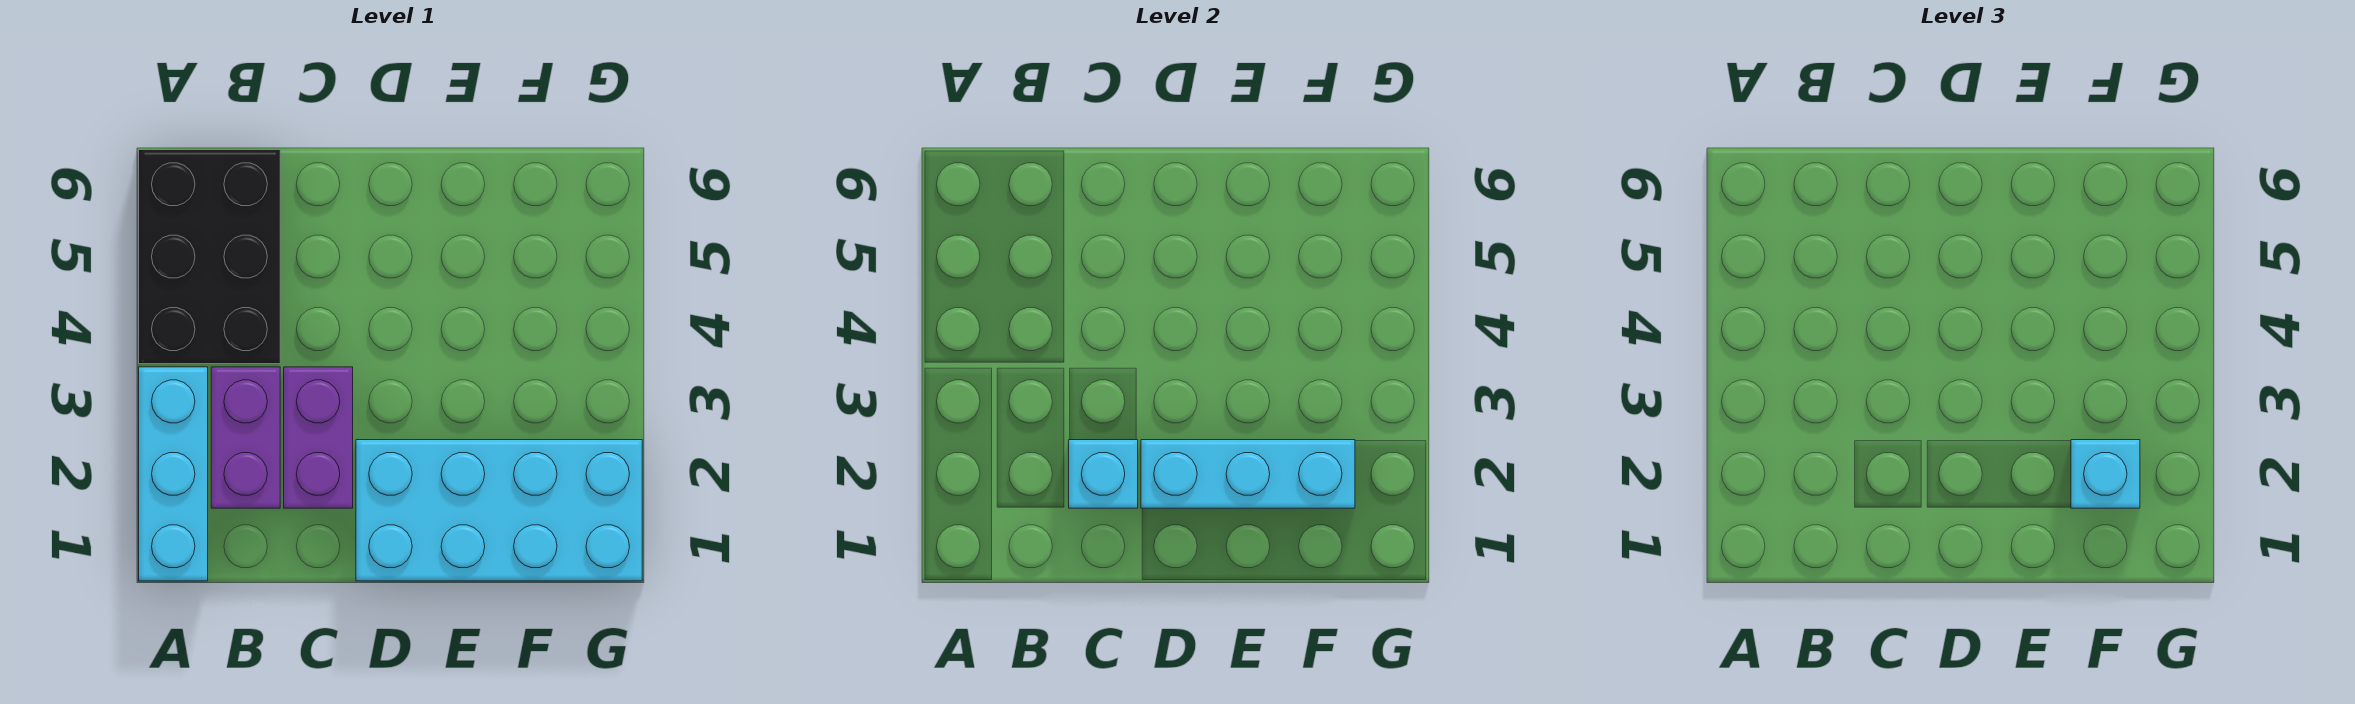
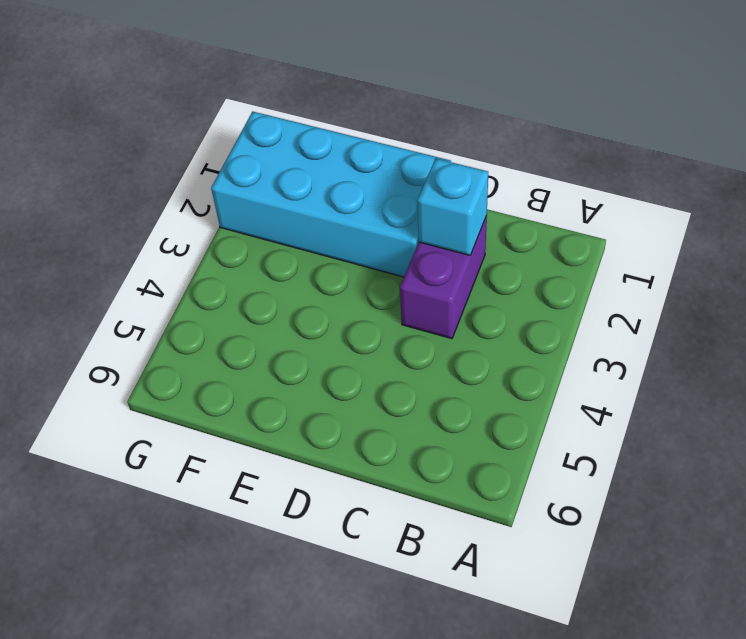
none -> cyan 1x3 brick [139,367,208,581]
none -> black 2x3 brick [139,150,280,364]

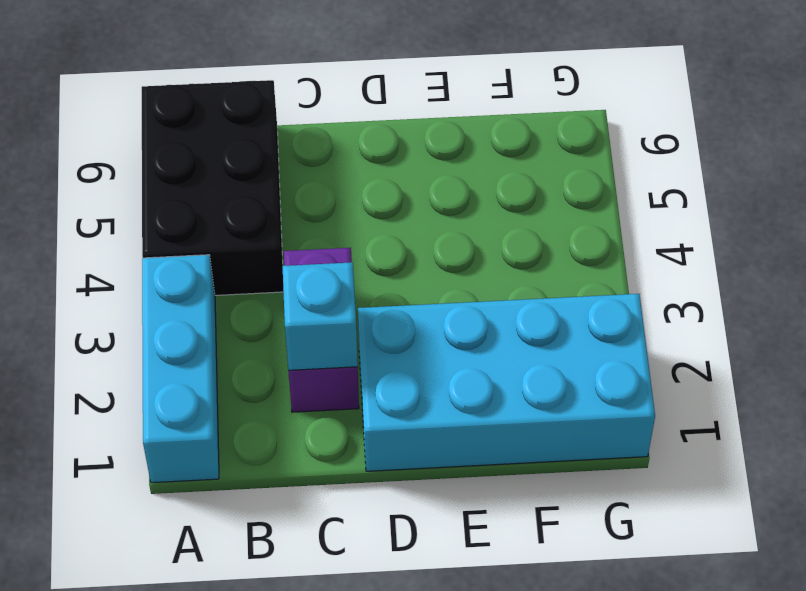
none -> purple 1x2 brick [211,367,280,508]
none -> cyan 1x3 brick [1141,440,1355,508]

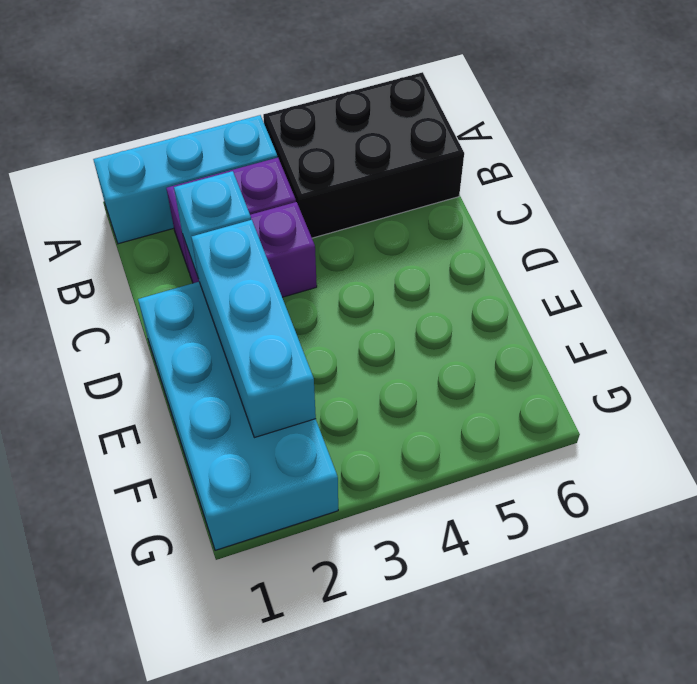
none -> cyan 1x1 brick [2071,440,2140,508]

